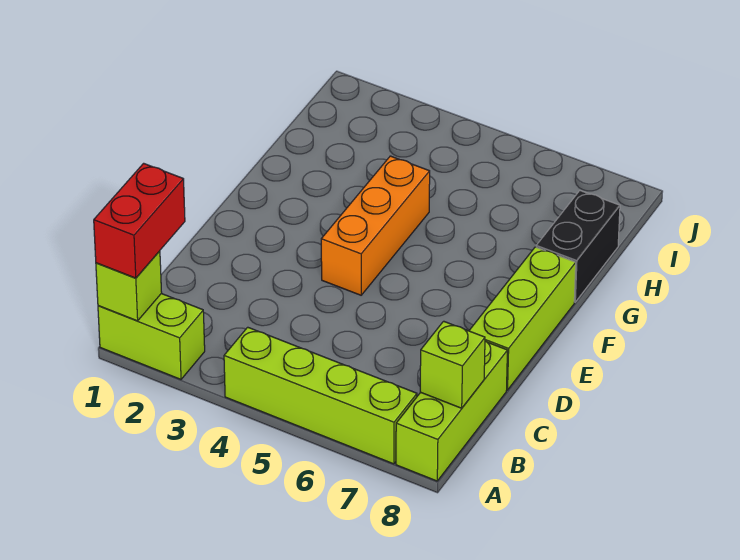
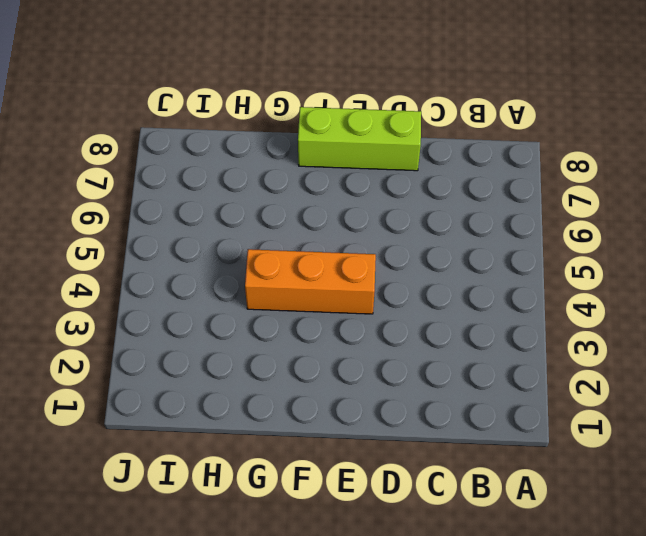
none -> lime 1x2 brick [98,294,205,379]
none -> lime 1x4 brick [224,327,417,464]

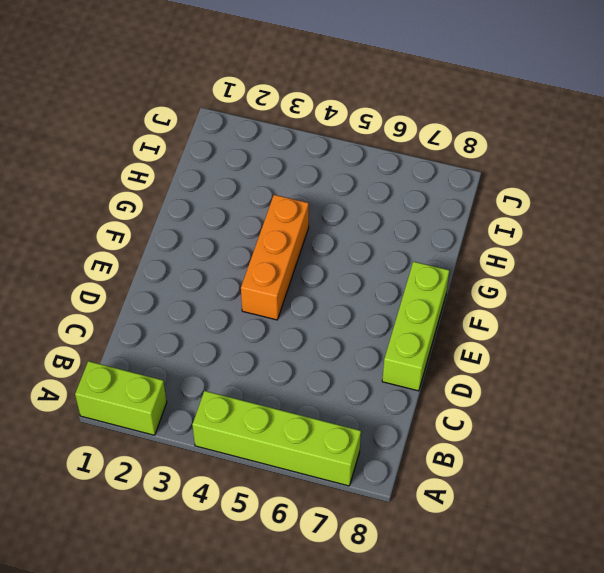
none -> lime 1x3 brick [396,341,507,481]
none -> black 1x2 brick [536,191,620,302]

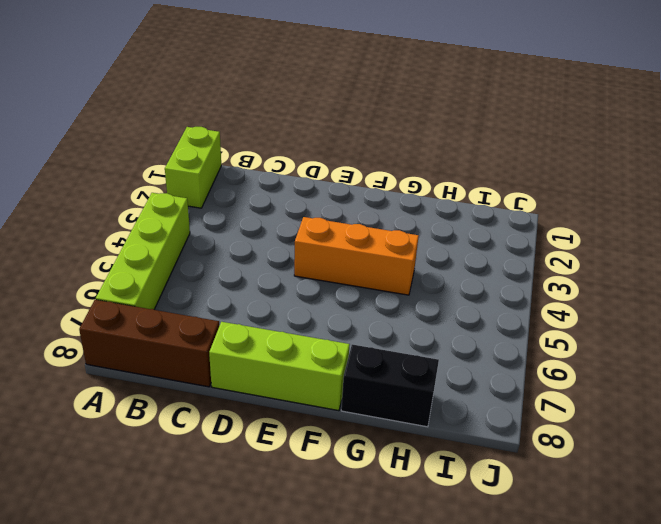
brown 1x3 brick [79,300,219,387] -> lime 1x3 brick [396,341,507,481]
none -> lime 1x1 brick [96,251,162,321]
none -> lime 1x1 brick [420,321,485,408]

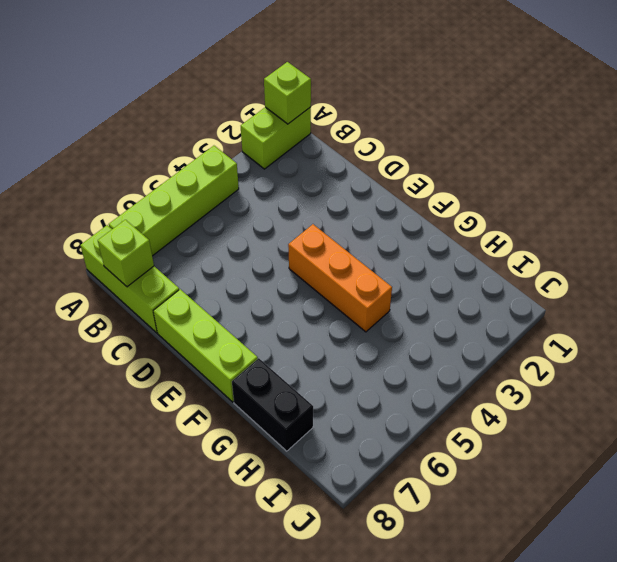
none -> red 1x2 brick [94,163,185,278]

